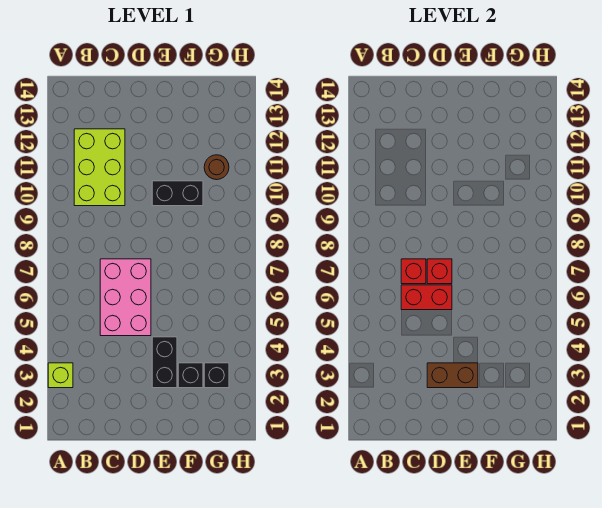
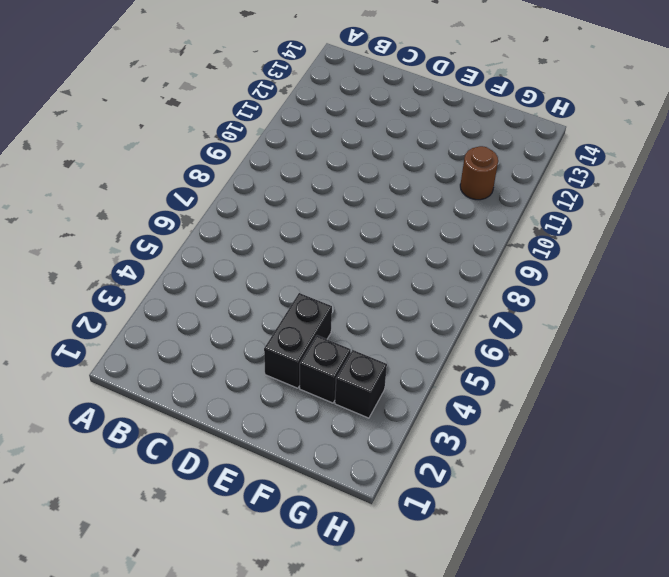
none -> lime 1x1 brick [48,363,73,388]
none -> lime 2x3 brick [74,129,125,206]
none -> pink 2x3 brick [100,259,151,336]

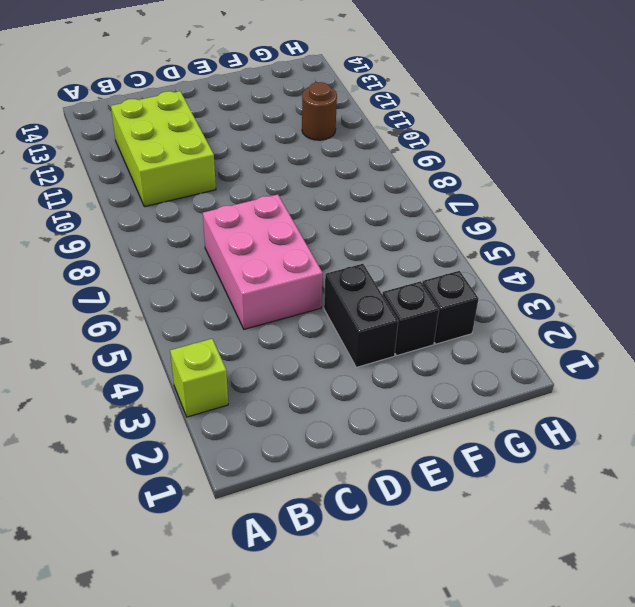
none -> black 1x2 brick [152,181,203,206]
none -> red 1x2 brick [401,285,452,310]
none -> red 1x1 brick [401,259,426,284]

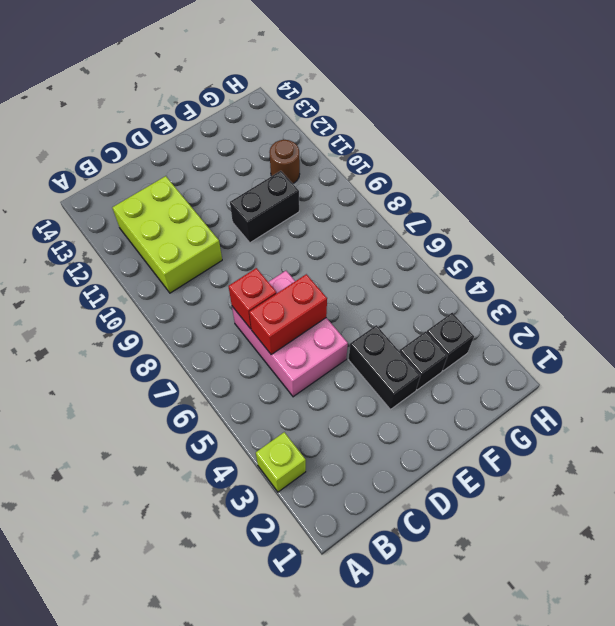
none -> brown 1x2 brick [427,363,478,388]
none -> red 1x1 brick [427,259,452,284]

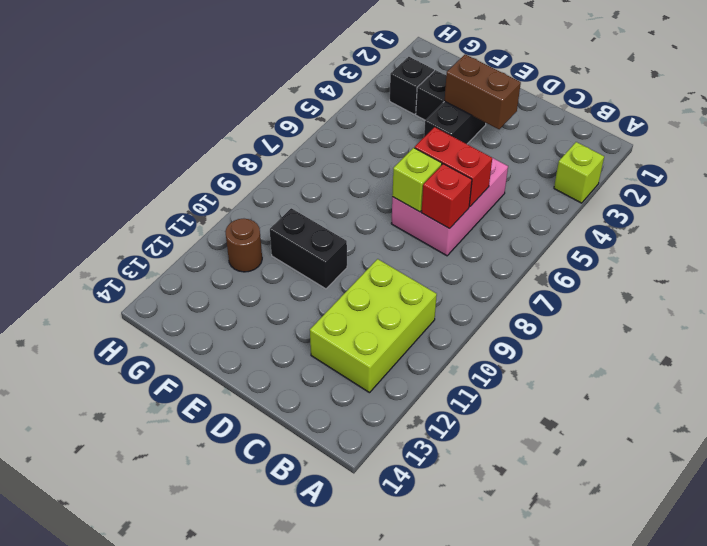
lime 1x1 brick [392,148,442,212] -> red 1x1 brick [427,259,452,284]

